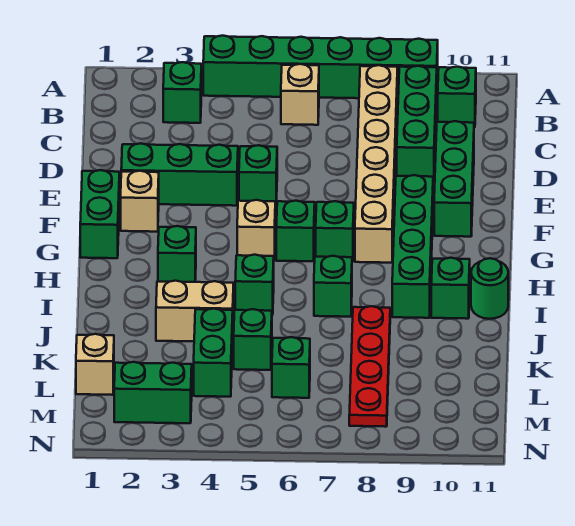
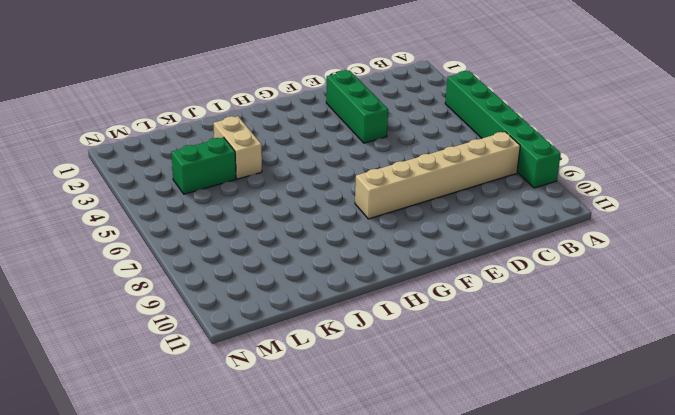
none -> green 1x1 brick [163,62,201,123]
none -> tan 1x1 brick [281,64,319,125]
none -> green 1x3 brick [397,66,437,181]

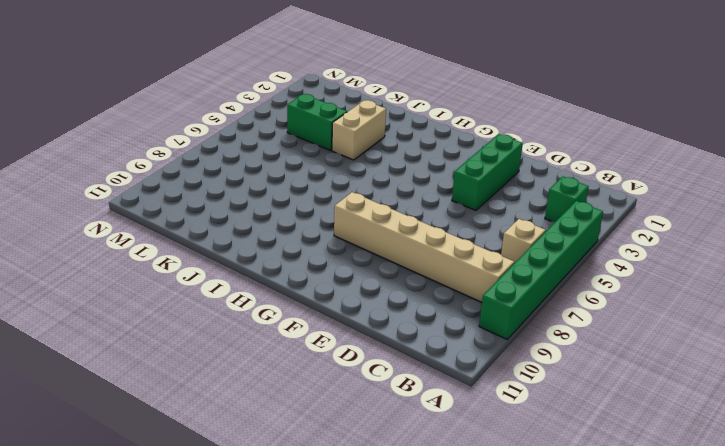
none -> green 1x3 brick [397,66,437,181]
none -> green 1x1 brick [438,67,476,127]
none -> green 1x3 brick [434,121,474,237]

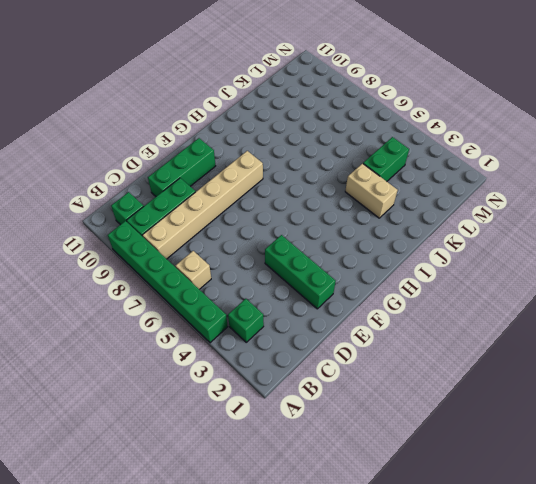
none -> green 1x1 brick [239,145,277,206]
none -> green 1x2 brick [80,170,119,258]
none -> tan 1x1 brick [121,171,159,232]

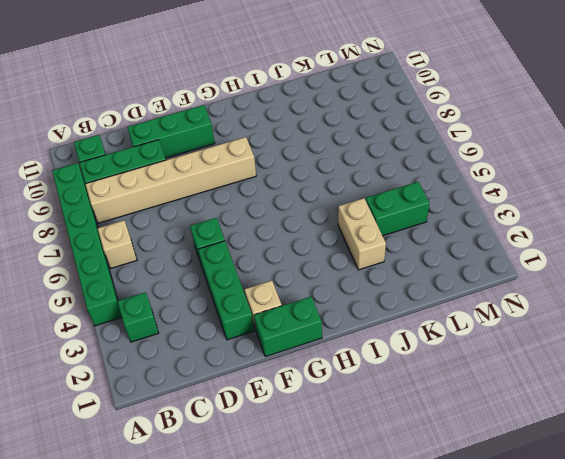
none -> green 1x4 brick [392,175,433,318]
none -> tan 1x1 brick [237,200,275,260]
none -> green 1x1 brick [276,201,315,261]

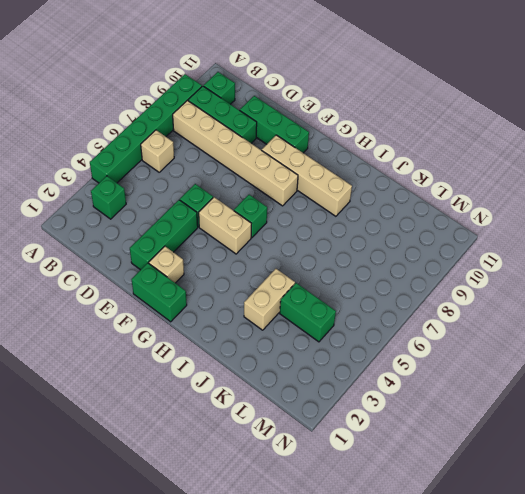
tan 1x2 brick [199,197,251,254] -> tan 1x1 brick [237,200,275,260]
tan 1x4 brick [262,135,352,216] -> green 1x4 brick [392,175,433,318]
none -> green 1x1 brick [316,201,354,262]
none -> green 1x1 brick [158,226,196,282]
none -> green 1x1 brick [235,255,274,315]

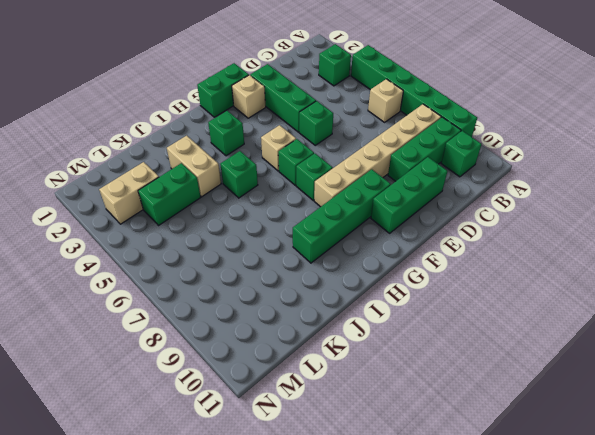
tan 1x2 brick [99,162,159,224] -> green 1x2 brick [114,362,192,423]
none -> green 1x1 brick [314,256,352,317]
none -> green 1x1 brick [431,258,470,319]
none -> green 1x1 round brick [471,258,508,319]

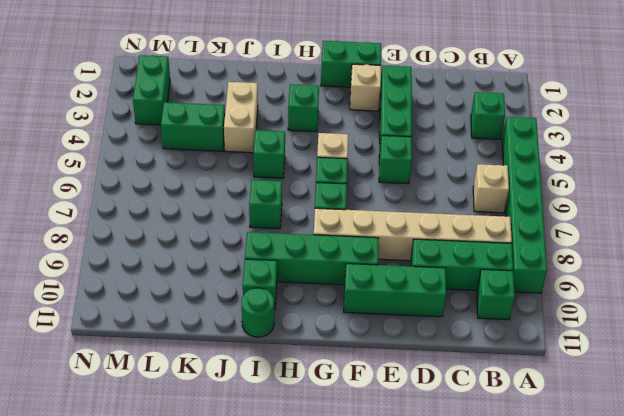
none -> red 1x4 plate [349,306,390,427]
none -> green 1x1 brick [234,309,272,370]
none -> tan 1x1 brick [76,334,114,395]

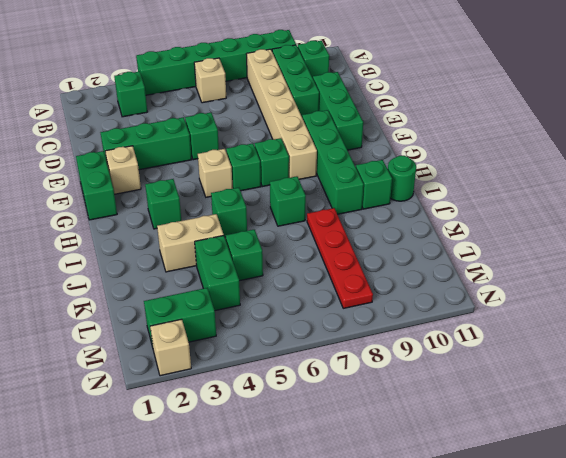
tan 1x1 brick [150,319,191,376] -> tan 1x1 brick moved to [76,334,114,395]
none -> green 1x1 brick [272,337,310,398]

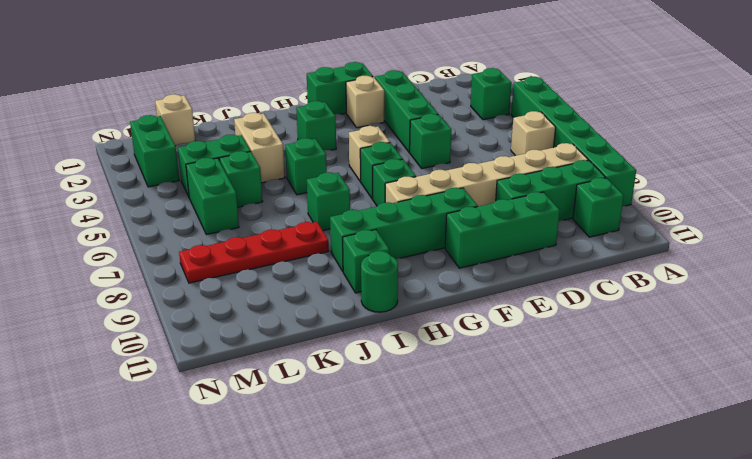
green 1x2 brick [186,158,239,235] -> green 1x1 brick [272,337,310,398]

